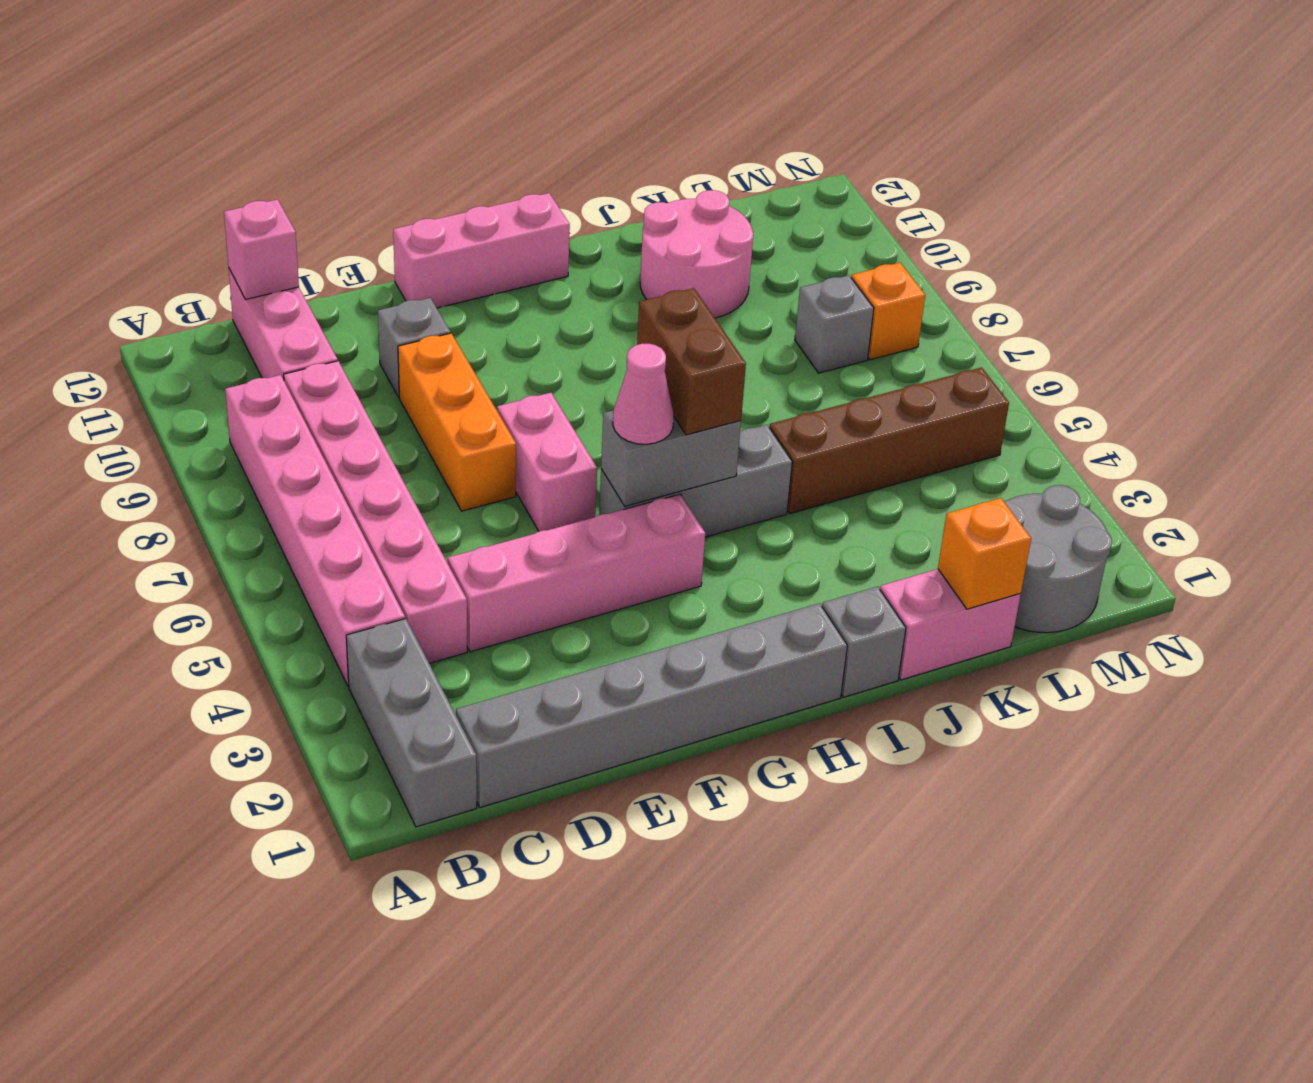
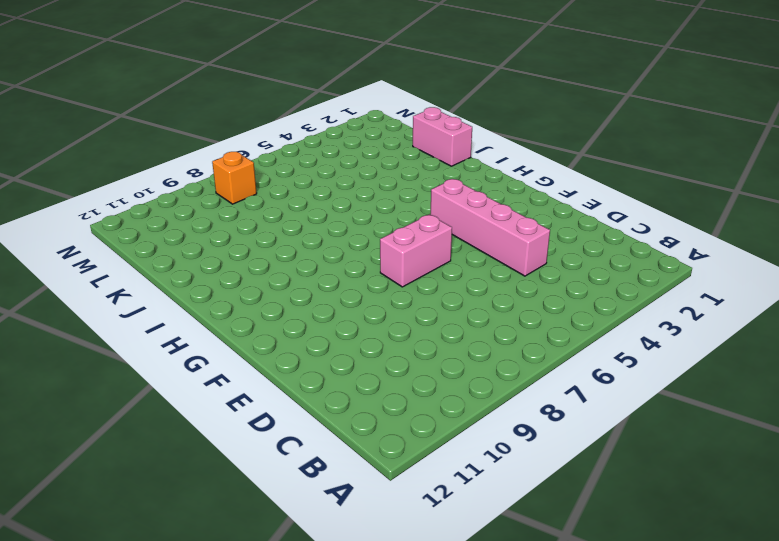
none -> grey 1x3 brick [346,619,477,827]
none -> pink 1x6 brick [225,375,405,686]
none -> grey 1x6 brick [456,603,847,807]

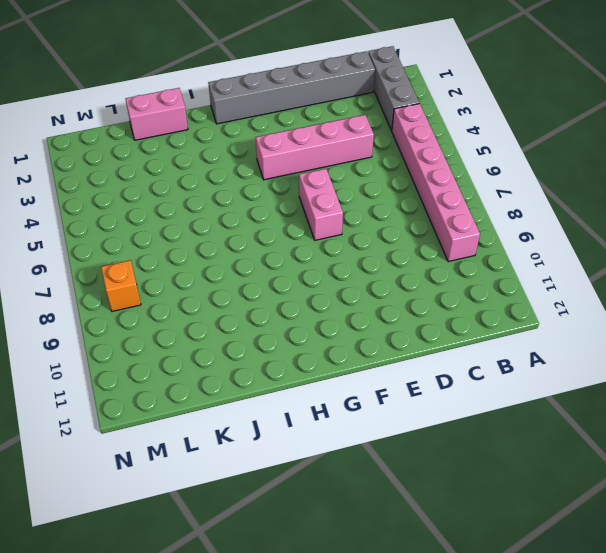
none -> pink 1x6 brick [284,361,467,663]
none -> pink 1x3 brick [228,267,338,380]
none -> orange 1x3 brick [398,333,516,511]

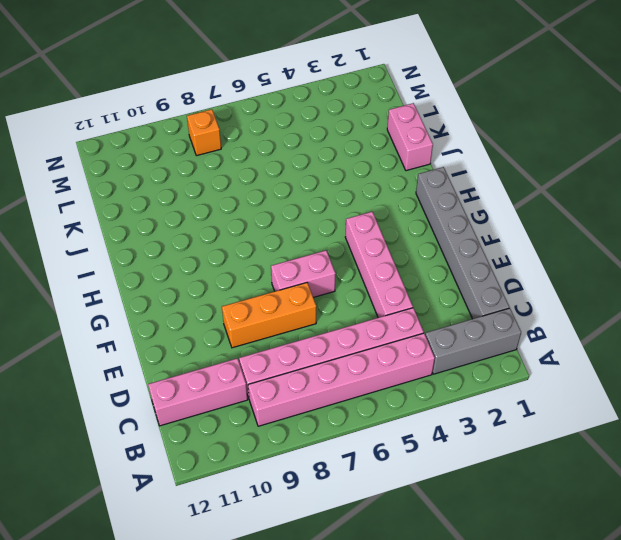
none -> grey 1x1 brick [378,298,450,397]
none -> pink 1x3 brick [393,193,570,308]
none -> grey 1x3 brick [599,425,792,537]

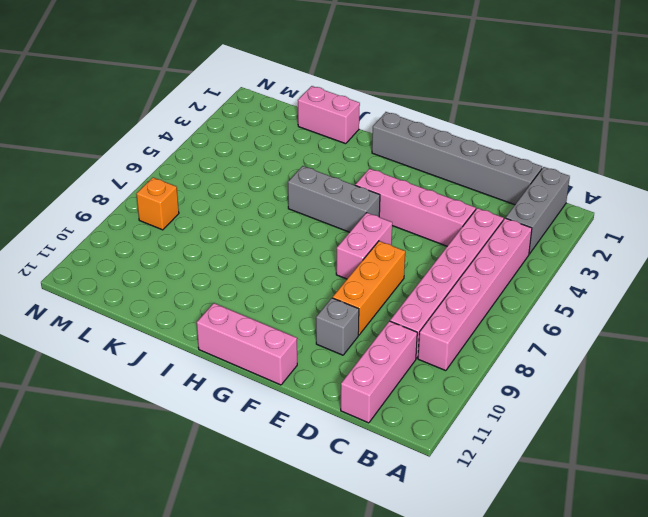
none -> grey 1x1 brick [822,587,906,697]
none -> brown 1x4 brick [769,367,1009,513]
none -> pink 2x2 round brick [640,190,753,318]

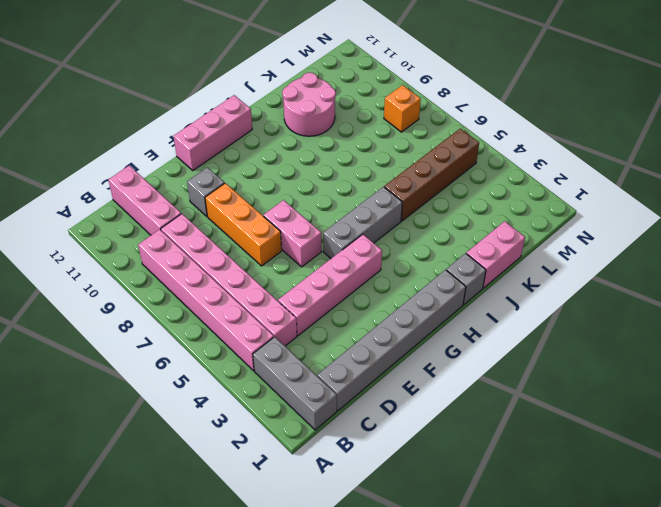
none -> grey 2x2 round brick [1004,485,1112,633]
none -> grey 1x1 brick [795,275,874,373]
none -> pink 1x1 brick [224,199,299,299]

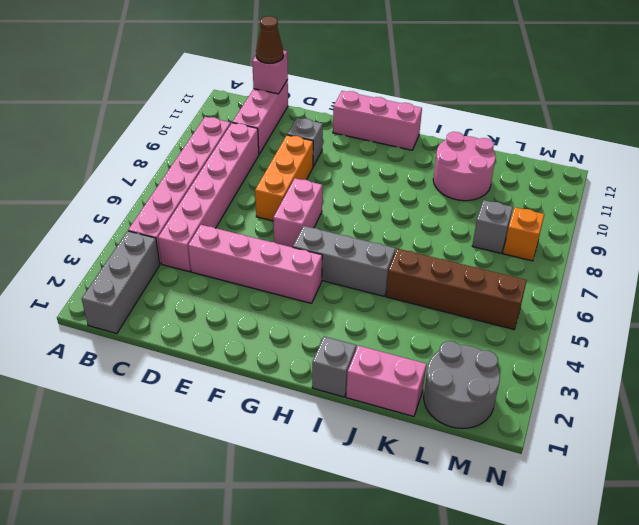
brown 1x1 cone [256,16,284,64] -> none
none -> grey 1x6 brick [456,603,847,807]
none -> grey 1x2 brick [601,410,741,506]
none -> orange 1x1 brick [938,498,1031,609]

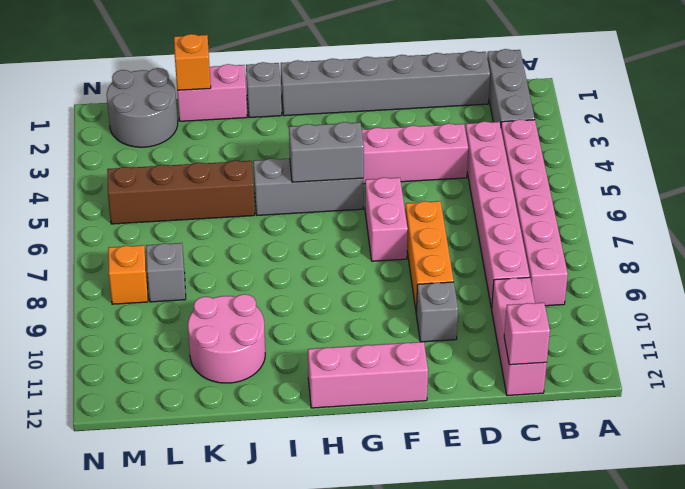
none -> pink 1x1 cone [613,344,674,444]
none -> brown 1x2 brick [637,288,746,435]

